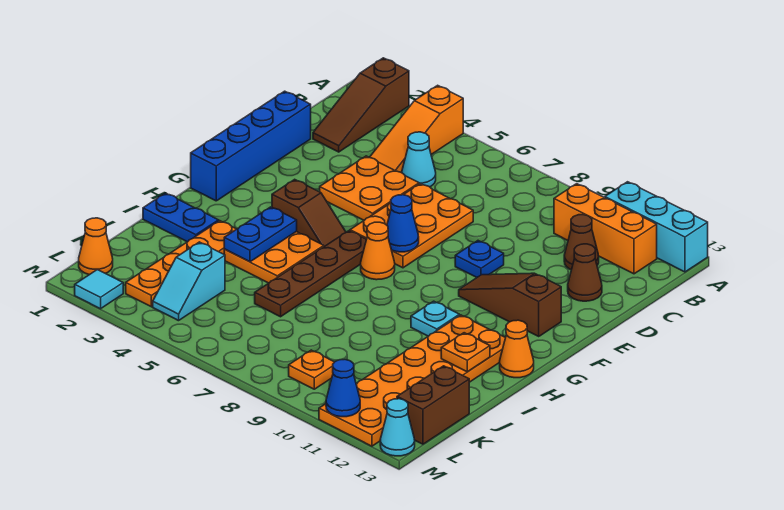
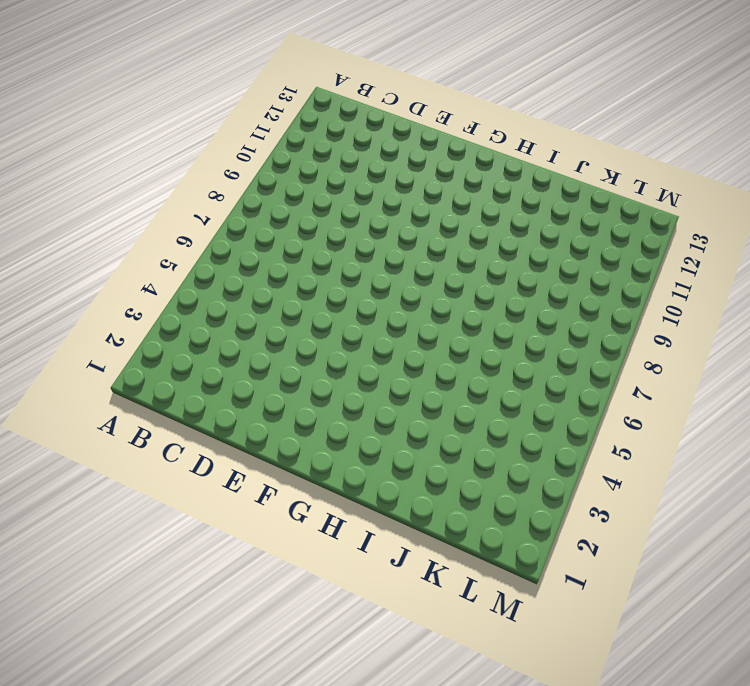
none -> brown 1x3 slope [313,58,409,152]
none -> orange 1x3 slope [369,85,463,173]
none -> cyan 1x3 brick [605,182,708,272]
none -> orange 1x3 brick [554,184,657,274]

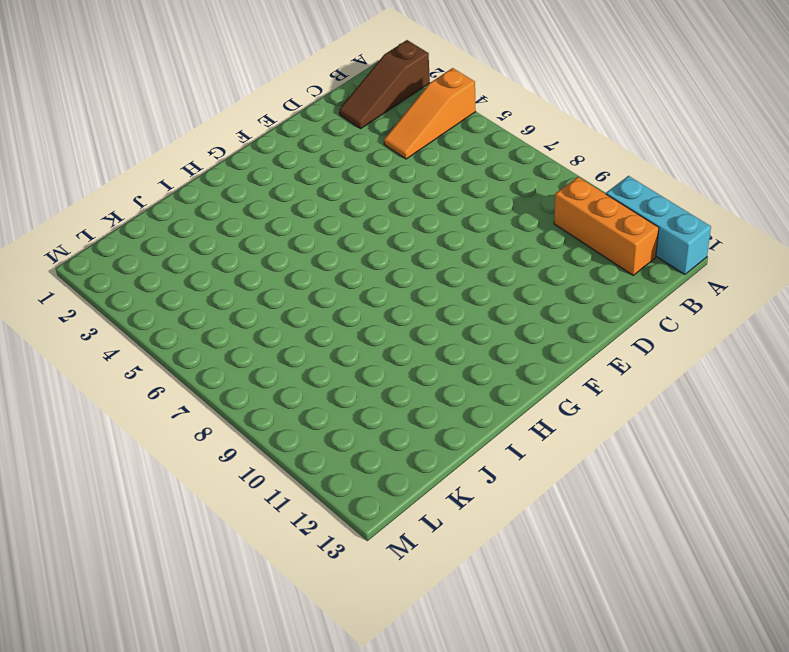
none -> cyan 1x1 cone [402,132,436,187]
none -> brown 1x1 cone [564,215,599,270]
none -> blue 1x4 brick [191,91,311,201]
none -> orange 2x2 plate [320,156,419,220]

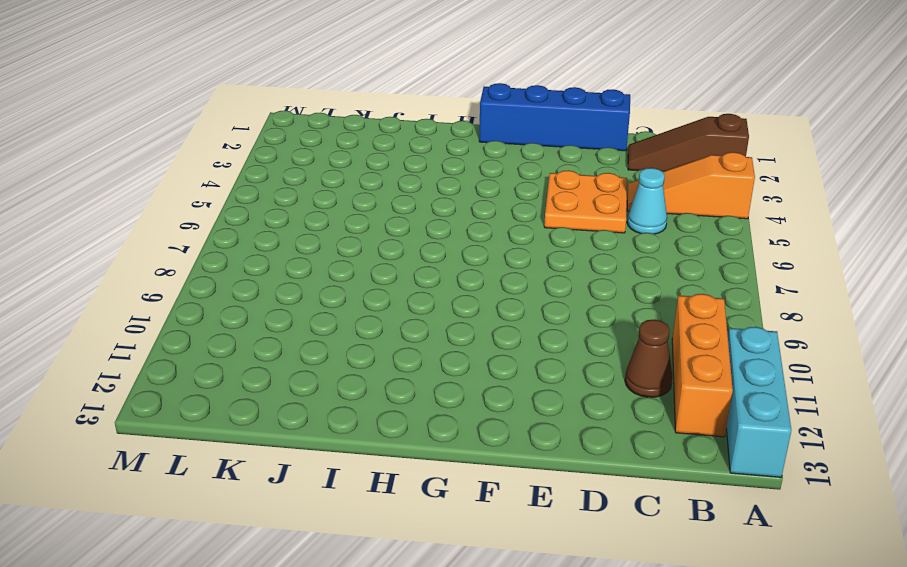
none -> orange 2x3 plate [350,184,473,268]
none -> brown 1x1 cone [568,244,602,301]
none -> blue 1x1 plate [455,241,504,277]
none -> brown 1x3 slope [459,273,561,336]

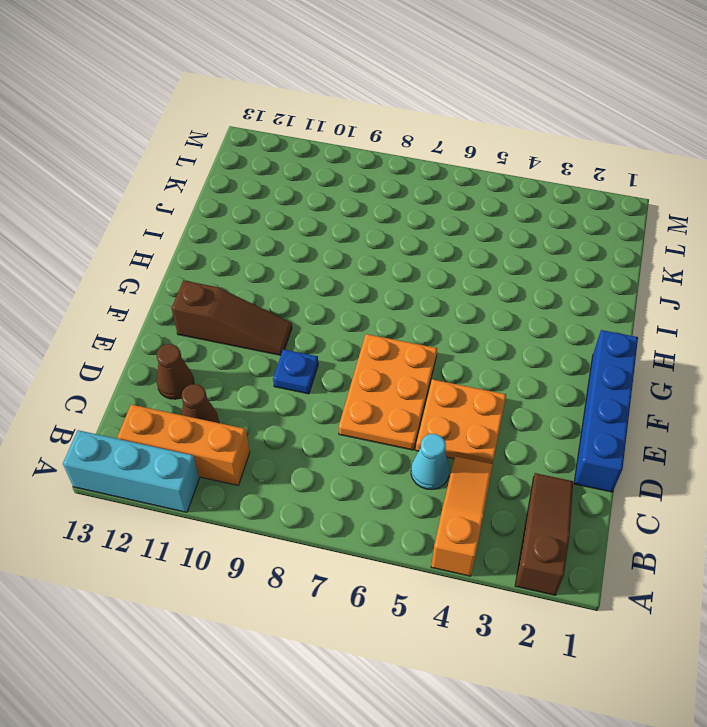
none -> brown 1x2 slope [272,179,346,247]
none -> brown 1x4 plate [255,231,366,317]
none -> orange 1x1 cone [361,222,395,280]
none -> orange 2x2 plate [224,232,324,283]

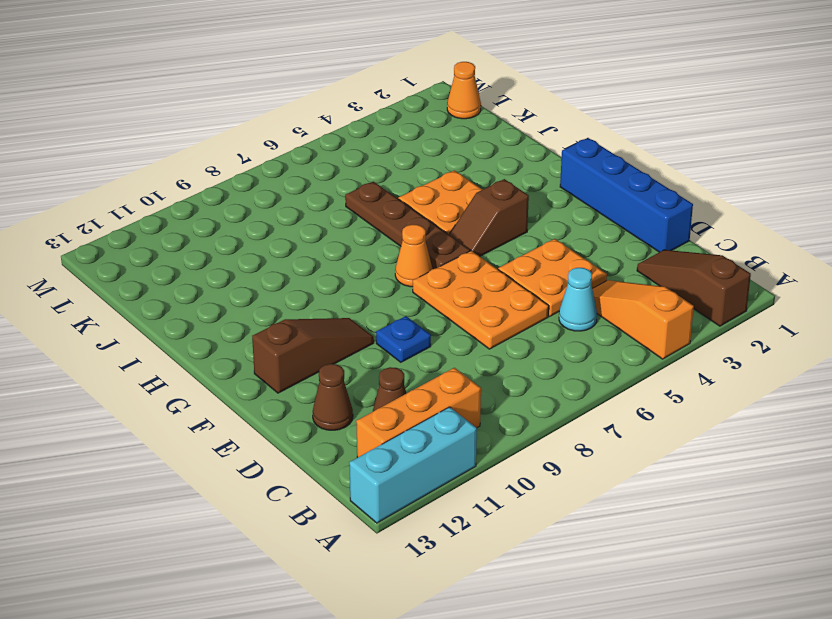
none -> cyan 1x1 plate [411,301,459,336]
none -> orange 2x6 plate [319,315,505,446]
none -> orange 1x1 cone [500,320,534,378]
none -> blue 1x2 plate [143,193,219,242]

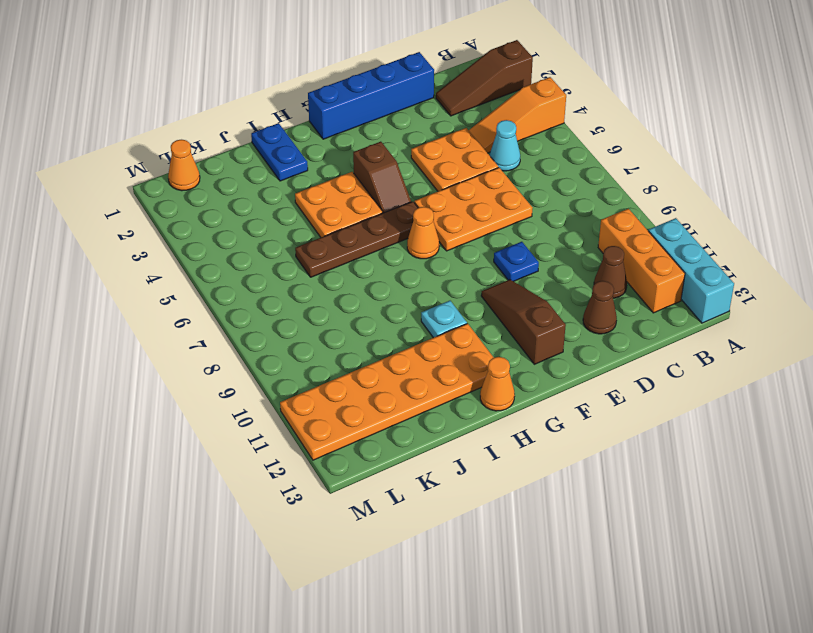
none -> orange 1x4 plate [126,221,236,307]
none -> cyan 1x2 slope [153,242,225,321]
none -> brown 1x2 brick [397,366,469,444]
none -> orange 1x1 plate [289,350,334,389]

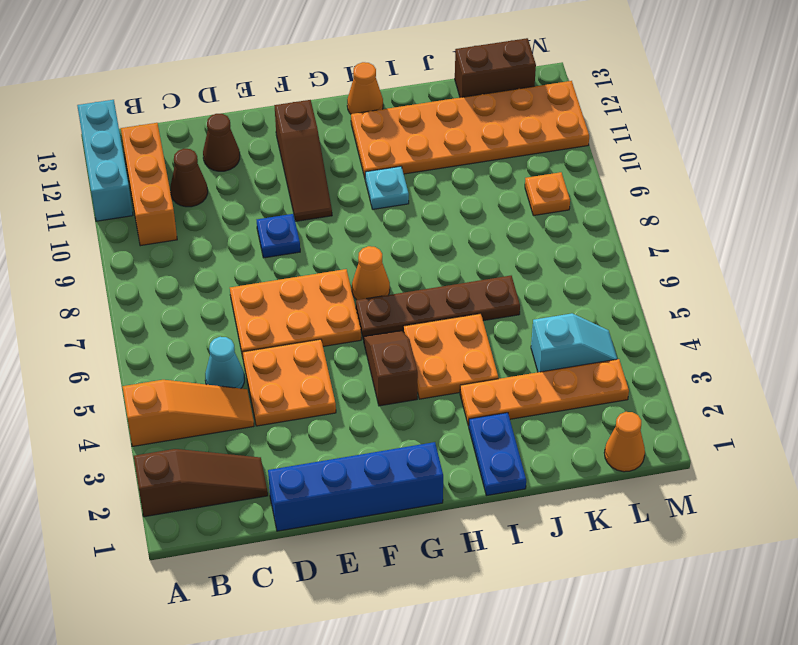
none -> cyan 1x1 tile [75,270,123,309]
none -> cyan 1x1 cone [380,399,415,456]
none -> blue 1x1 cone [387,195,419,252]
none -> blue 1x2 plate [224,207,297,262]

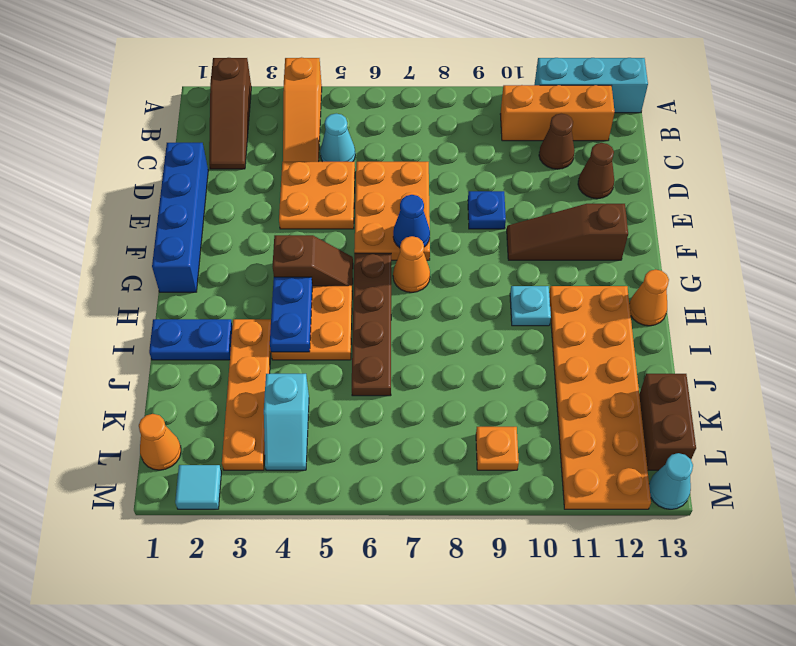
none -> orange 1x1 plate [441,333,490,372]
none -> blue 1x1 cone [326,360,360,417]

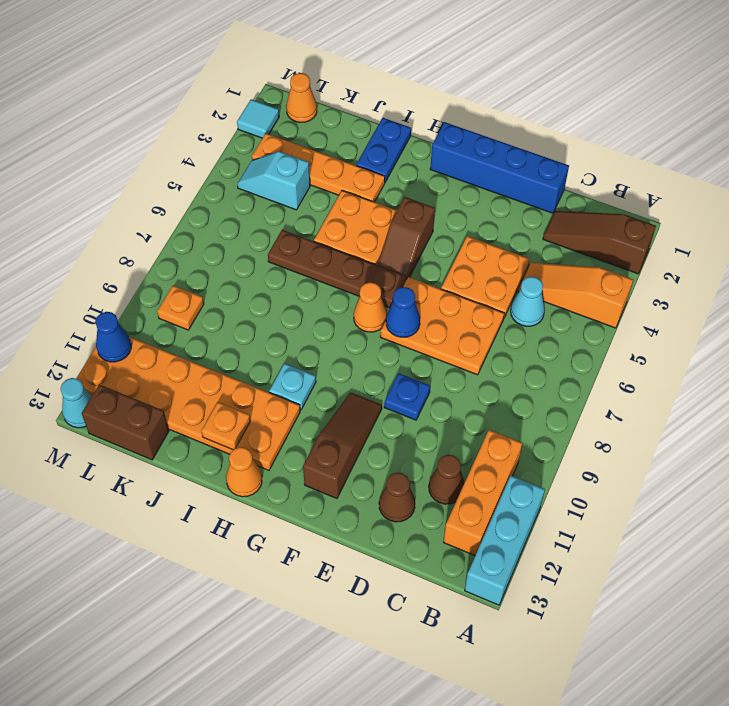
none -> blue 1x2 plate [224,207,297,262]

